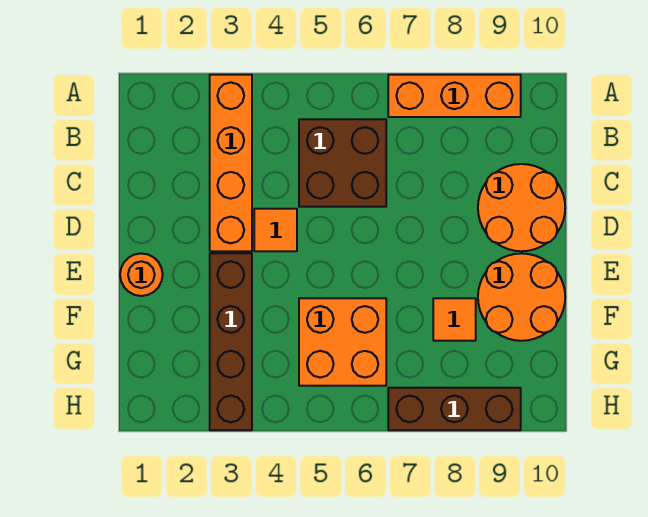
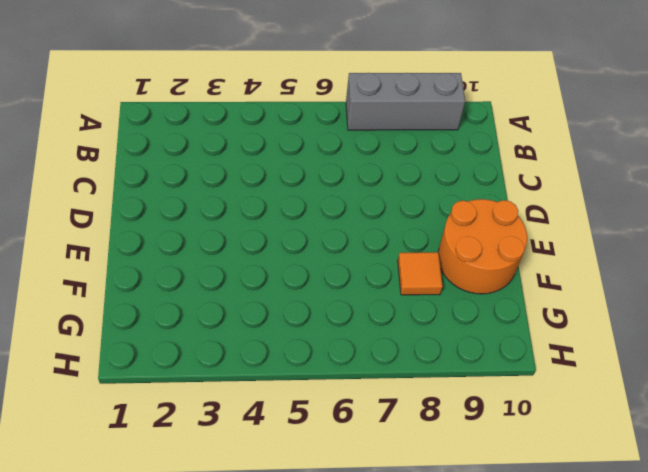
grey 1x3 brick [346,73,465,130] -> orange 1x3 brick [388,75,521,117]
none -> orange 1x4 brick [210,75,252,251]
none -> brown 2x2 brick [299,119,386,207]

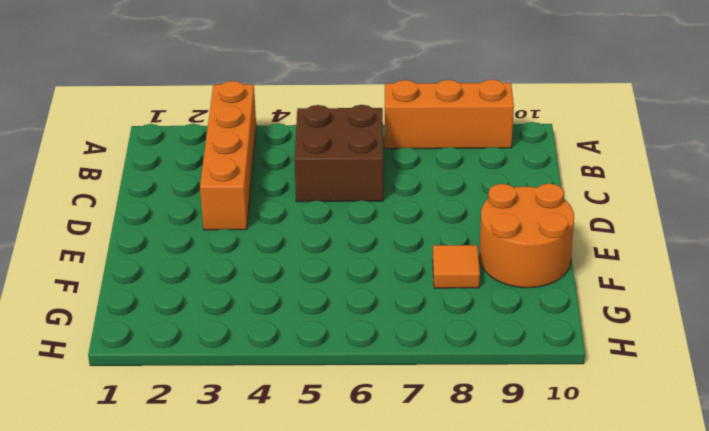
none -> orange 2x2 round brick [478,164,565,251]
none -> orange 1x1 tile [254,209,297,251]

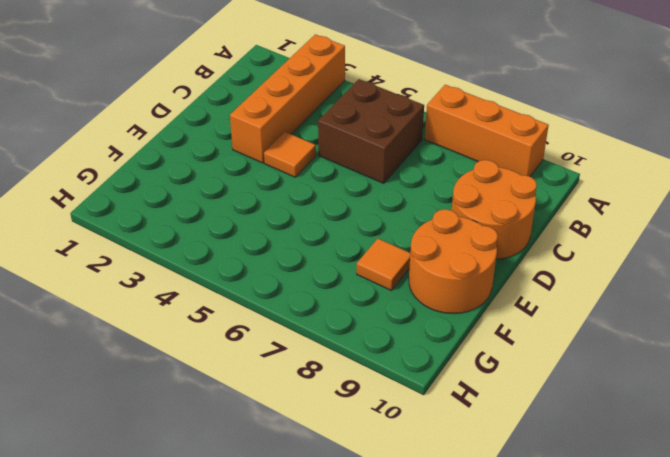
none -> orange 1x1 round brick [120,253,163,296]
none -> brown 1x4 brick [210,253,252,430]

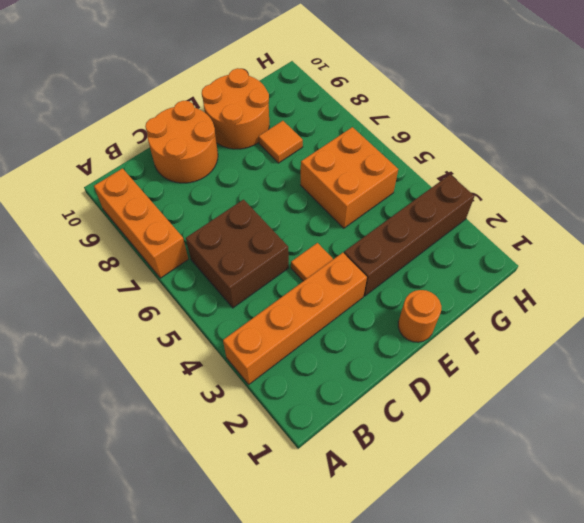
none -> brown 1x3 brick [388,388,521,430]

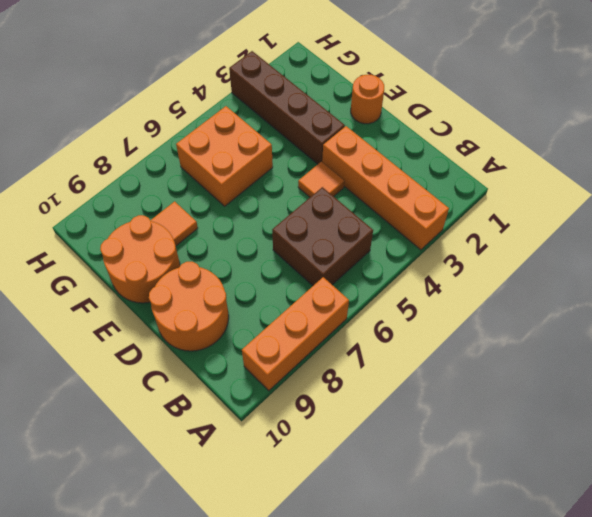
none -> brown 1x3 brick [388,388,521,430]

